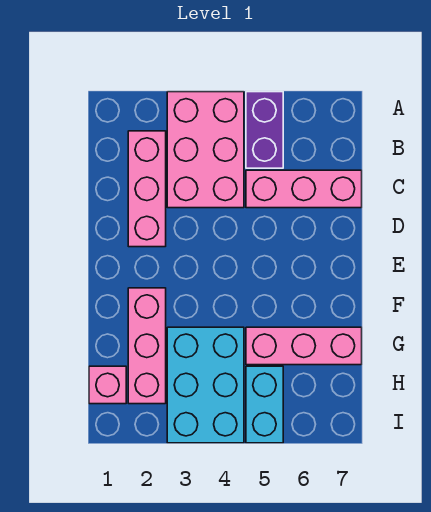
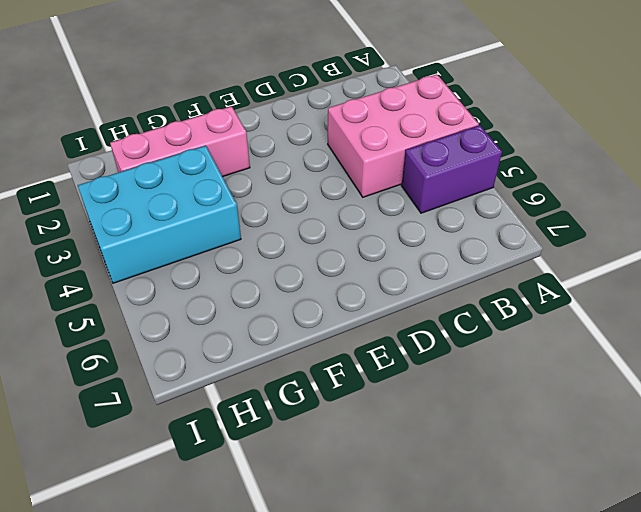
none -> pink 1x3 brick [128,131,166,247]
none -> pink 1x3 brick [246,170,362,208]

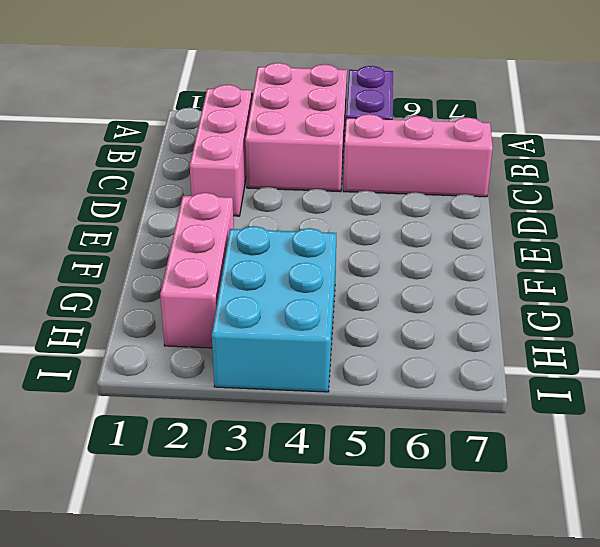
none -> pink 1x3 brick [246,327,362,365]
none -> pink 1x1 brick [89,366,126,404]

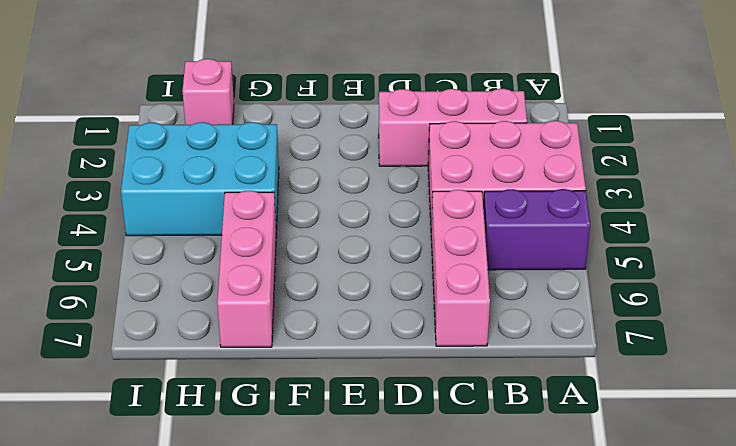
none -> pink 1x3 brick [128,288,166,404]
none -> cyan 1x2 brick [246,366,283,443]

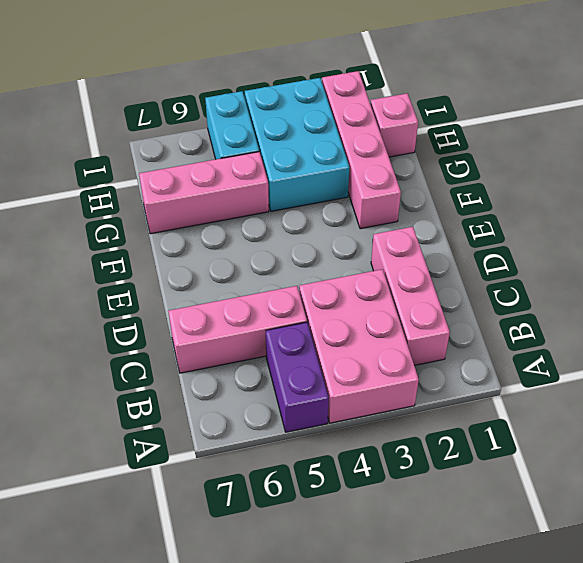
pink 1x4 brick [322,71,401,229] -> pink 1x3 brick [128,288,166,404]

